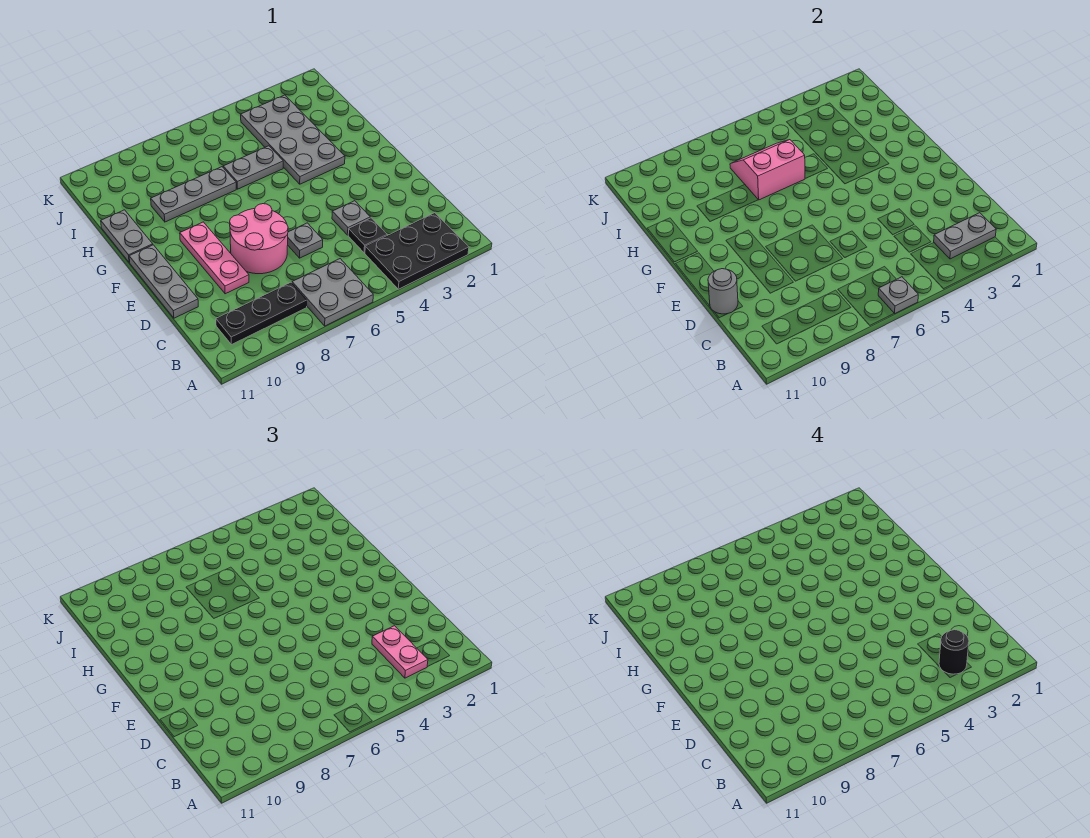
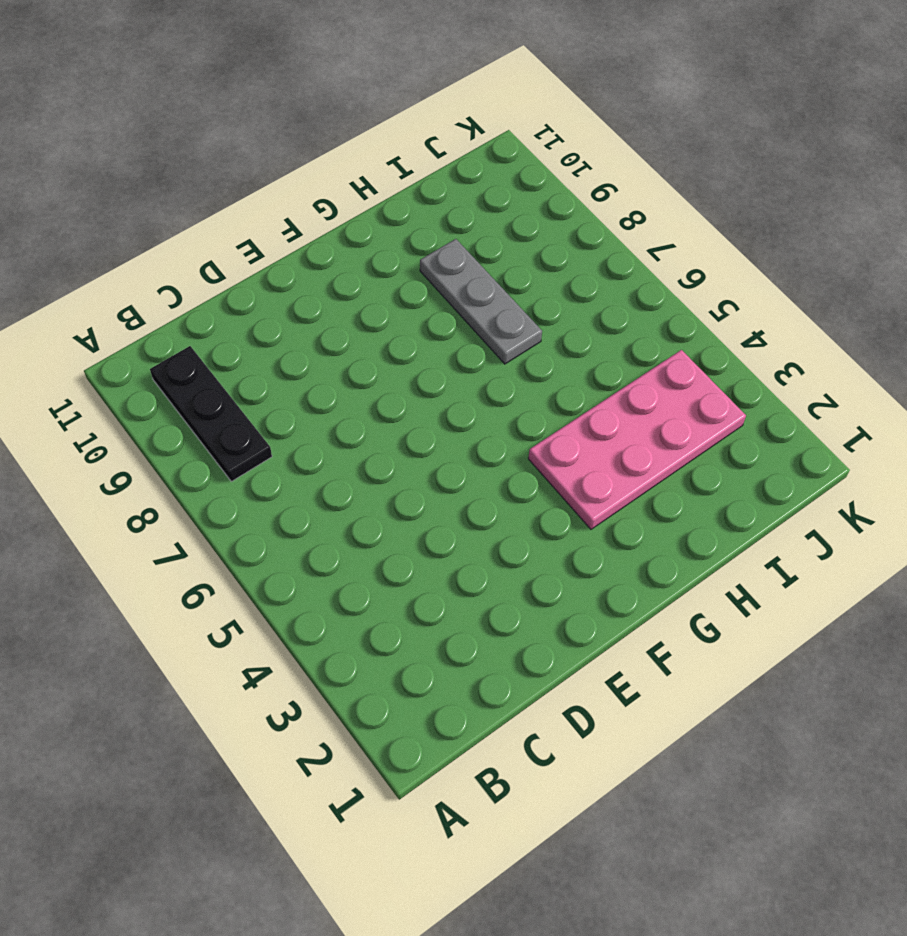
pink 2x4 plate [528,350,746,529] -> grey 2x4 plate [241,95,345,184]
none -> black 2x3 plate [365,213,469,289]
none -> grey 2x2 plate [292,259,373,326]
none -> black 1x1 plate [348,218,387,253]

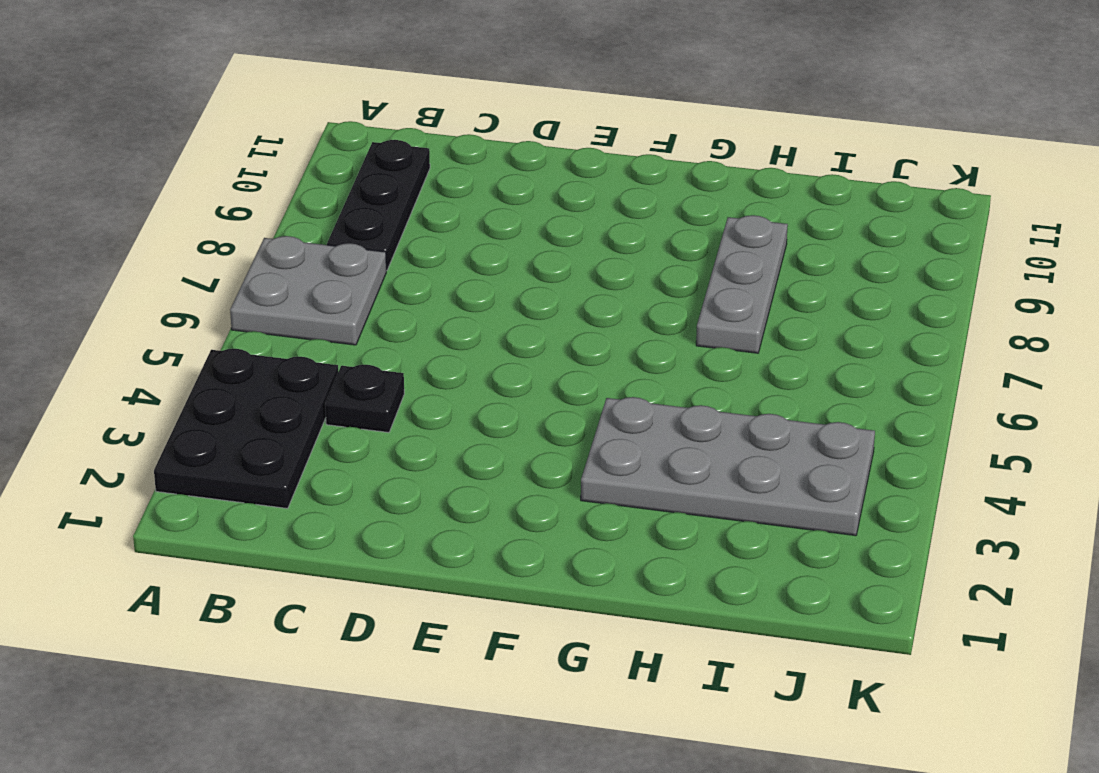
none -> grey 1x1 plate [332,201,370,235]
none -> grey 1x1 plate [288,223,323,258]
none -> pink 2x2 round brick [230,204,288,274]

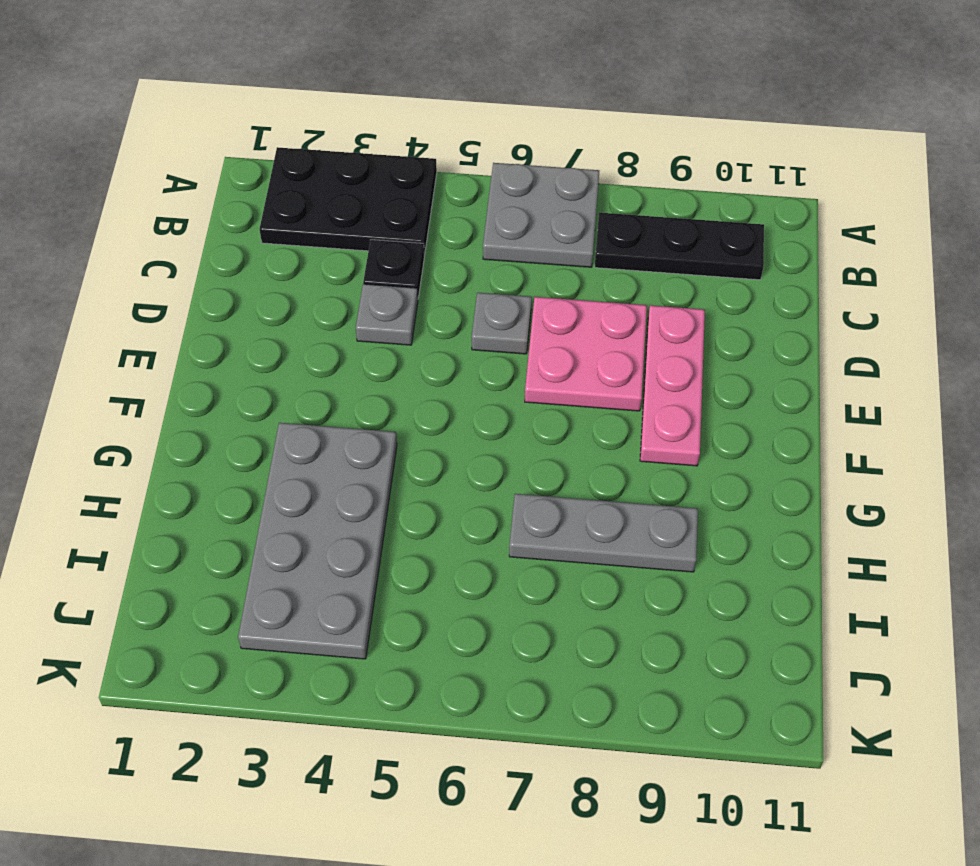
pink 2x2 plate [525,297,647,411] -> pink 2x2 round brick [230,204,288,274]
none -> grey 1x3 plate [129,245,198,318]
none -> grey 1x2 plate [101,210,153,263]
none -> grey 1x2 plate [223,146,283,189]

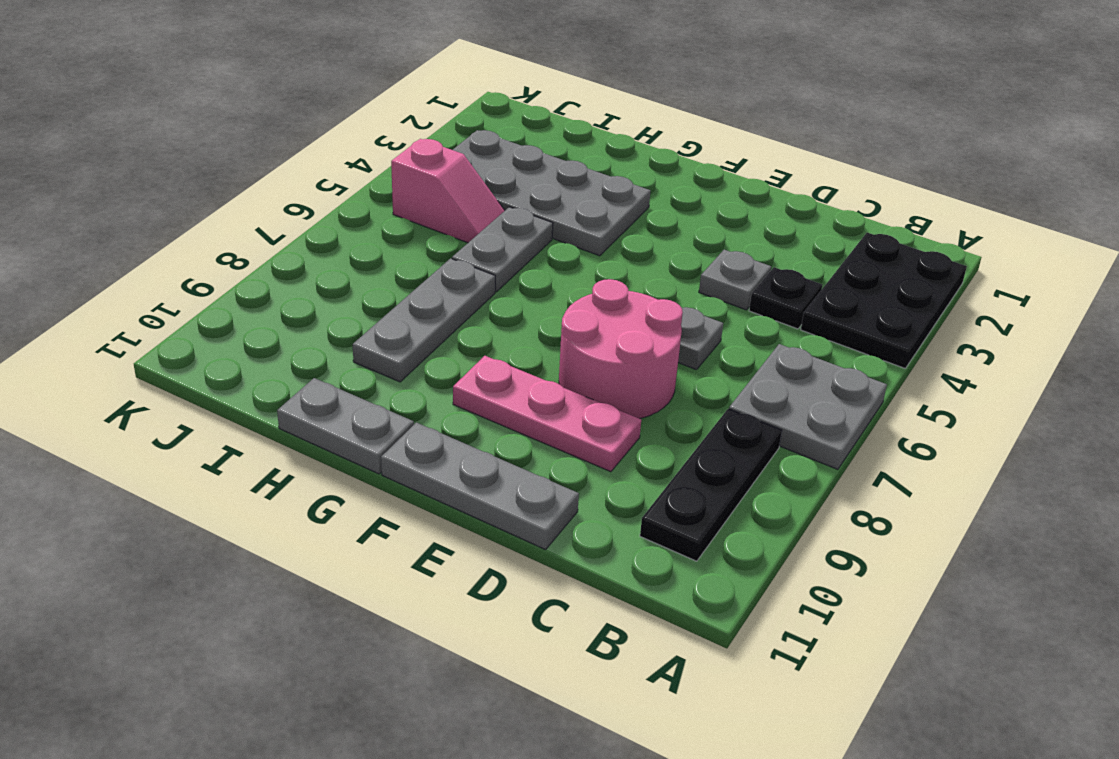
pink 1x2 slope [391,139,505,243] -> none
none -> grey 1x1 plate [878,277,918,314]
none -> grey 1x2 plate [934,213,996,259]
none -> grey 1x1 round brick [708,269,738,314]

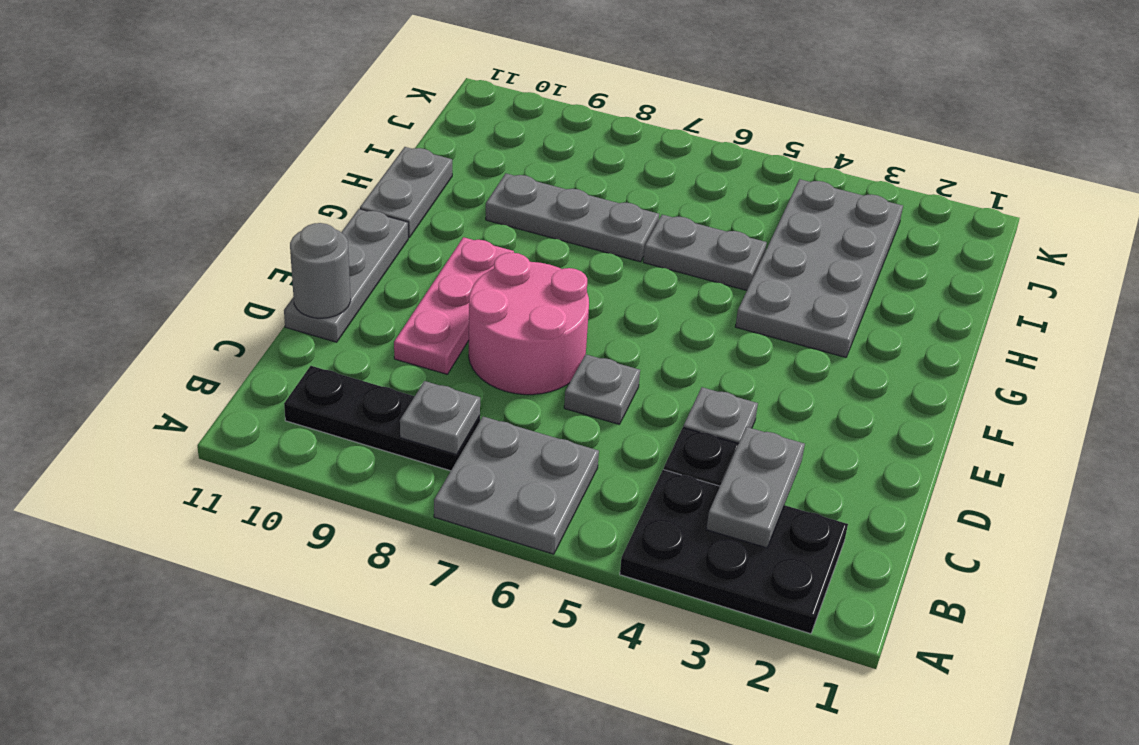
grey 1x2 plate [706,427,805,548] -> grey 1x2 plate turned to [934,213,996,259]
grey 1x1 plate [400,381,480,455] -> grey 1x1 plate moved to [878,277,918,314]
none -> pink 2x2 slope [730,140,805,200]
none -> pink 1x2 plate [372,626,428,678]
none -> black 1x1 round brick [939,630,969,674]

